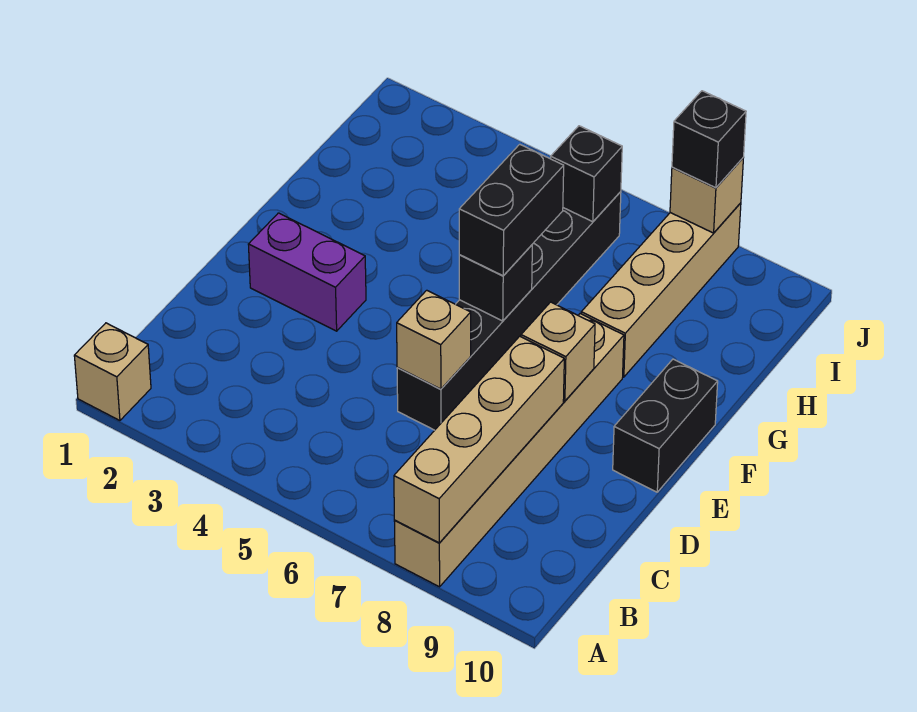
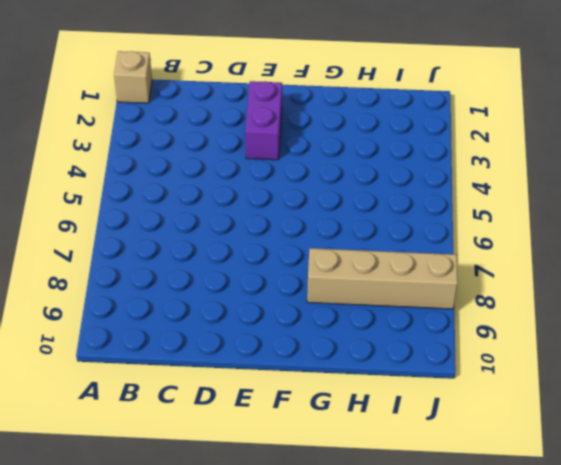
none -> tan 1x6 brick [394,314,624,587]
none -> black 1x6 brick [397,192,621,430]
none -> black 1x2 brick [613,359,718,492]

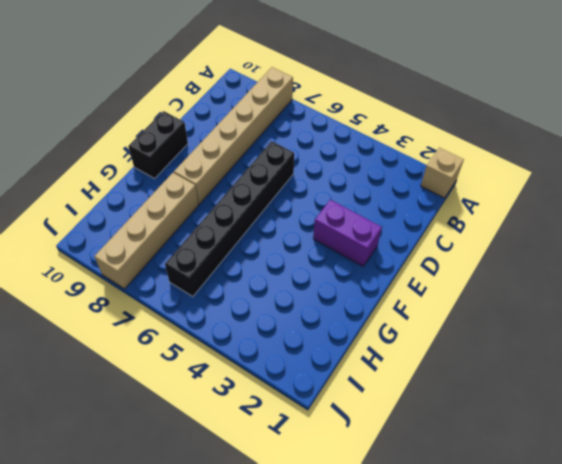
none -> tan 1x4 brick [394,336,564,543]
none -> tan 1x1 brick [397,290,471,389]
none -> tan 1x1 brick [521,302,595,401]

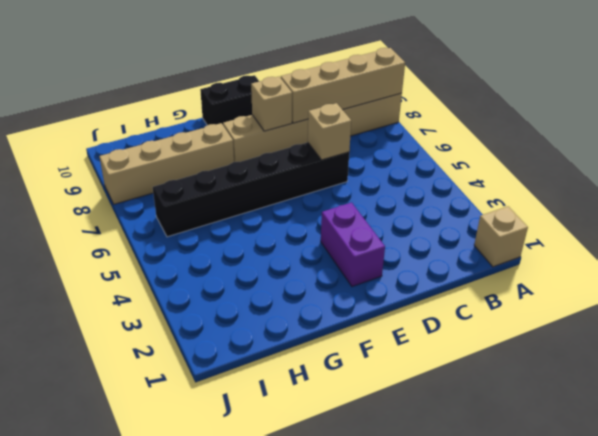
none -> black 1x1 brick [459,245,532,321]
none -> black 1x1 brick [551,126,622,222]
none -> tan 1x1 brick [670,158,743,233]

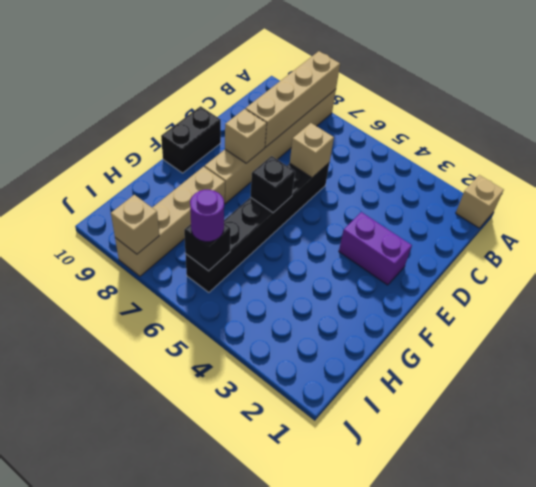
purple 1x1 round brick [190,190,224,242] -> none
none -> black 1x2 brick [459,144,564,276]
none -> black 1x1 brick [672,91,746,188]

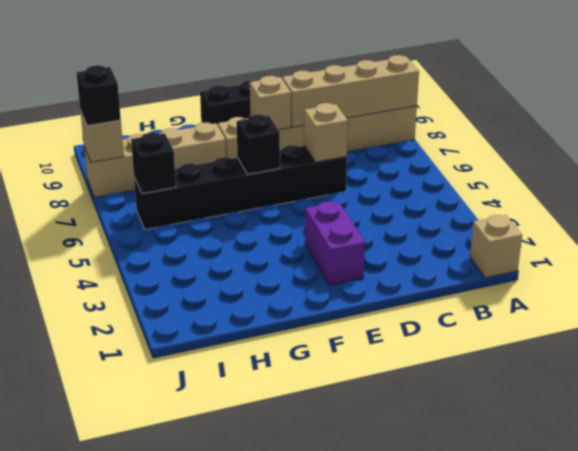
none -> black 1x2 brick [459,144,564,276]

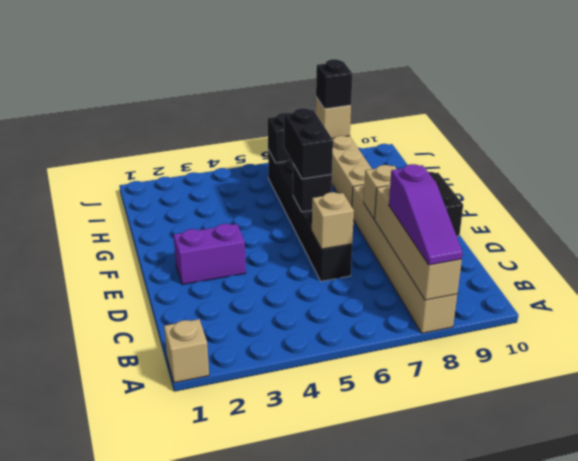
purple 1x3 slope [389,164,463,265] -> none

